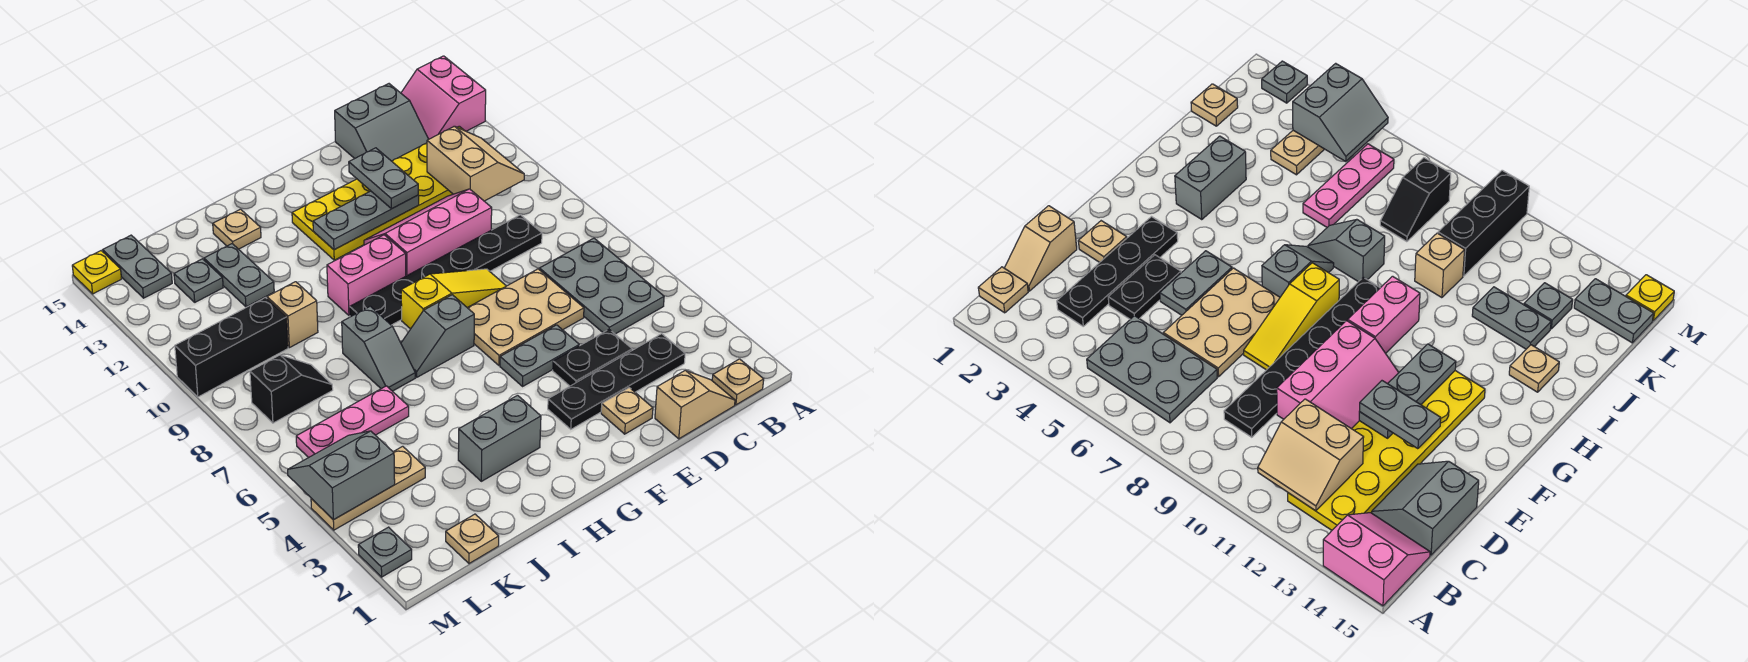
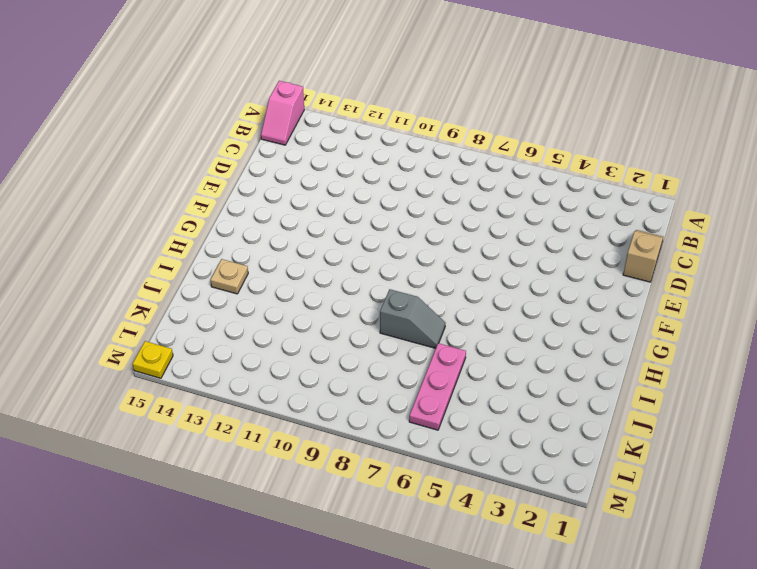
pink 1x2 slope [261,81,304,145] -> pink 2x2 slope [401,56,486,139]
none -> tan 1x1 plate [712,359,764,405]
none -> grey 2x3 plate [539,238,664,334]
none -> yellow 2x6 plate [292,126,463,260]
none -> black 1x4 plate [548,334,685,429]

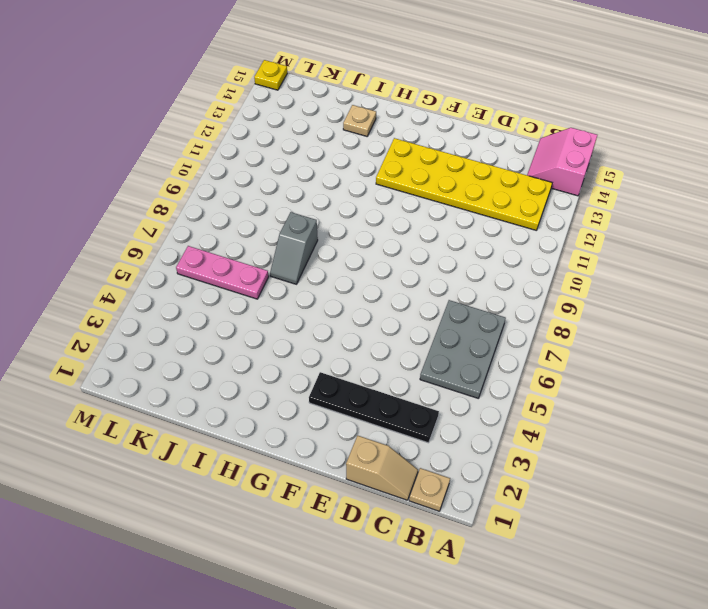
none -> black 1x6 plate [350,215,542,325]
none -> grey 2x2 slope [335,84,429,161]
none -> black 1x2 plate [553,330,632,386]
none -> tan 2x3 plate [468,269,584,365]

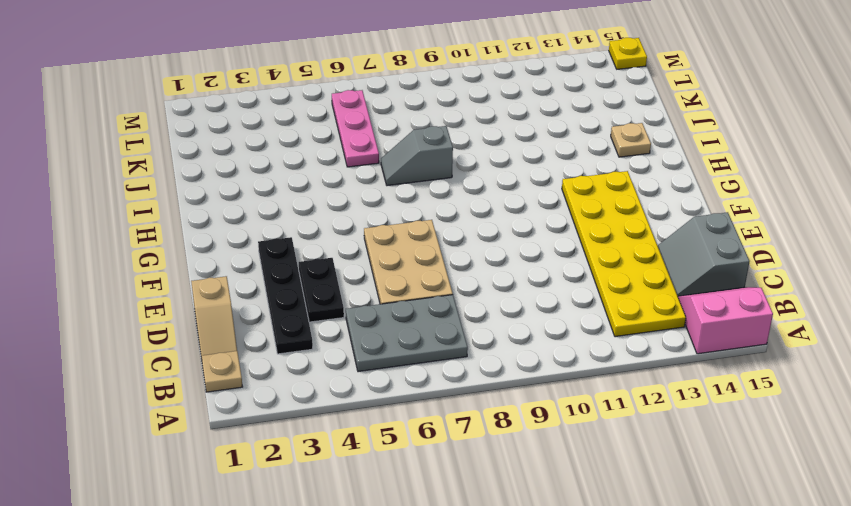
none -> black 1x6 plate [350,215,542,325]
none -> pink 2x3 slope [364,189,492,276]
none -> tan 1x1 plate [601,388,653,434]
none -> grey 1x2 plate [500,325,579,386]

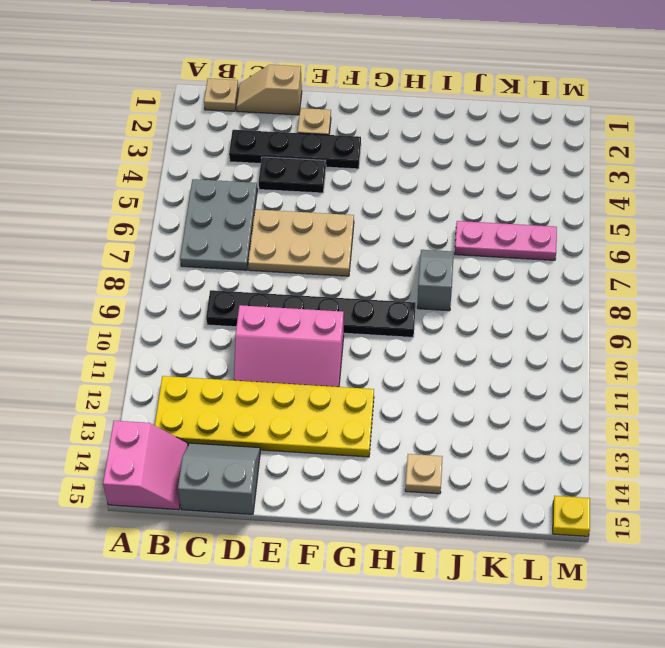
none -> grey 1x2 plate [500,325,579,386]
none -> yellow 1x3 slope [401,269,506,329]
none -> grey 1x2 slope [401,295,474,377]
none -> pink 1x2 brick [327,235,406,315]

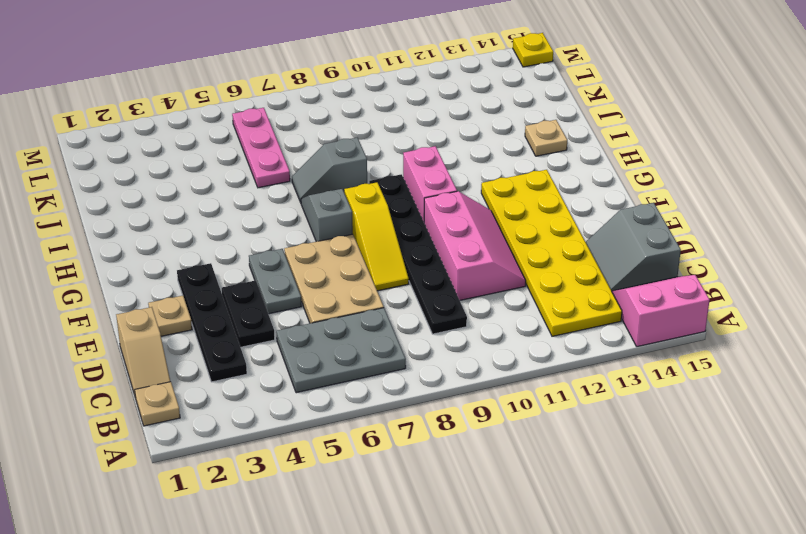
none -> grey 1x2 brick [458,395,541,481]
none -> tan 1x1 brick [267,282,318,348]
none -> grey 1x2 plate [204,244,274,307]
none -> tan 1x1 plate [446,514,499,564]

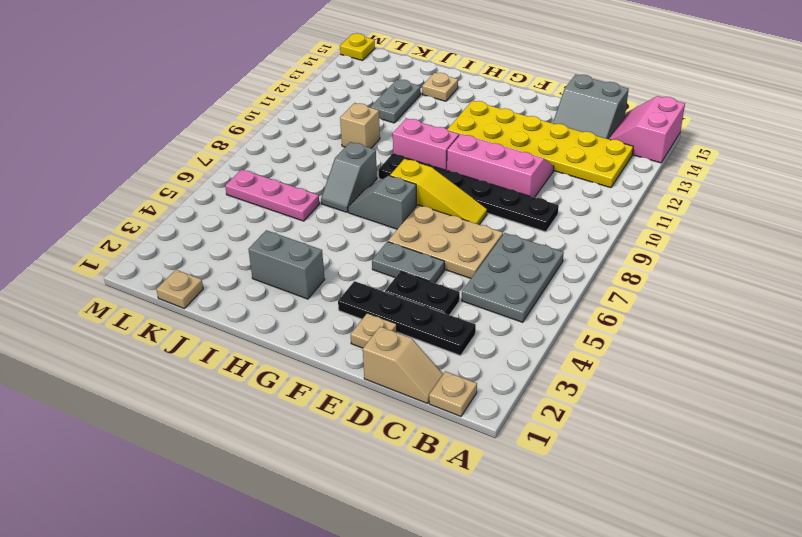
none -> tan 1x3 plate [311,446,425,530]
none -> black 1x2 slope [250,355,333,423]
none -> black 1x3 brick [175,298,288,397]
none -> grey 1x1 plate [174,259,223,302]

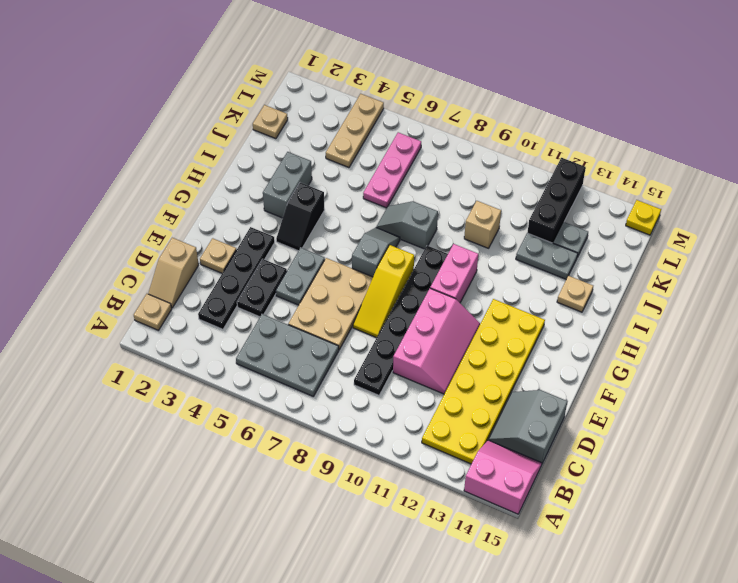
black 1x2 slope [276,183,325,251] -> black 1x2 slope moved to [250,355,333,423]
black 1x3 brick [527,158,586,243] -> black 1x3 brick moved to [175,298,288,397]
none -> grey 1x2 plate [103,235,172,298]
none -> grey 1x1 plate [358,527,412,577]
none -> tan 2x2 slope [427,126,524,201]
none -> grey 1x3 plate [313,191,419,250]

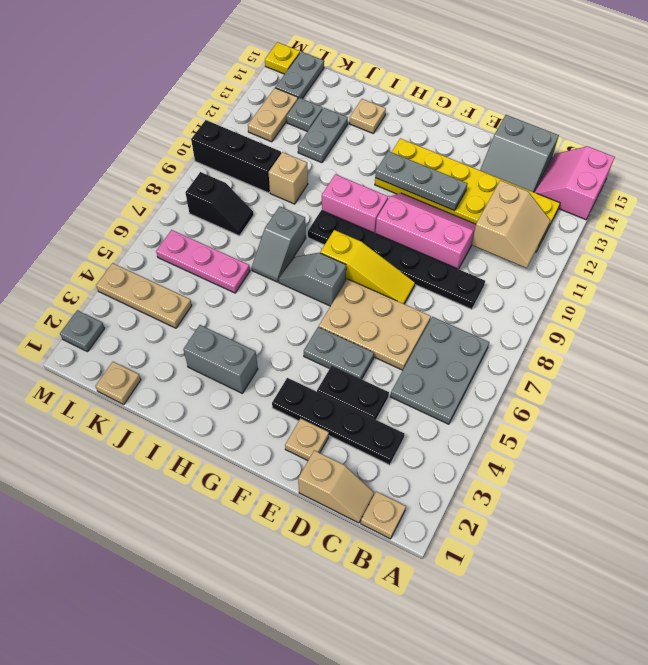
tan 1x2 plate [248,88,298,142] -> none
none -> grey 2x2 slope [288,431,395,520]
none -> grey 1x2 plate [349,148,418,209]

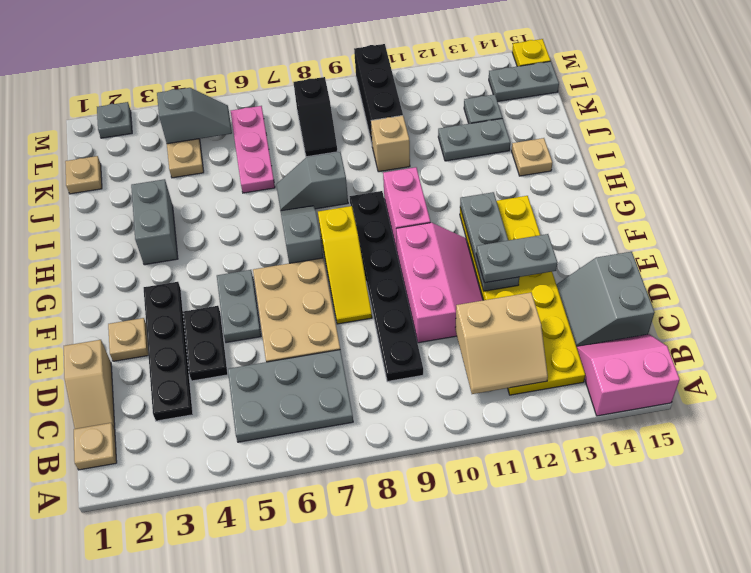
grey 1x2 slope [157,88,232,144] -> grey 2x2 slope [288,431,395,520]

